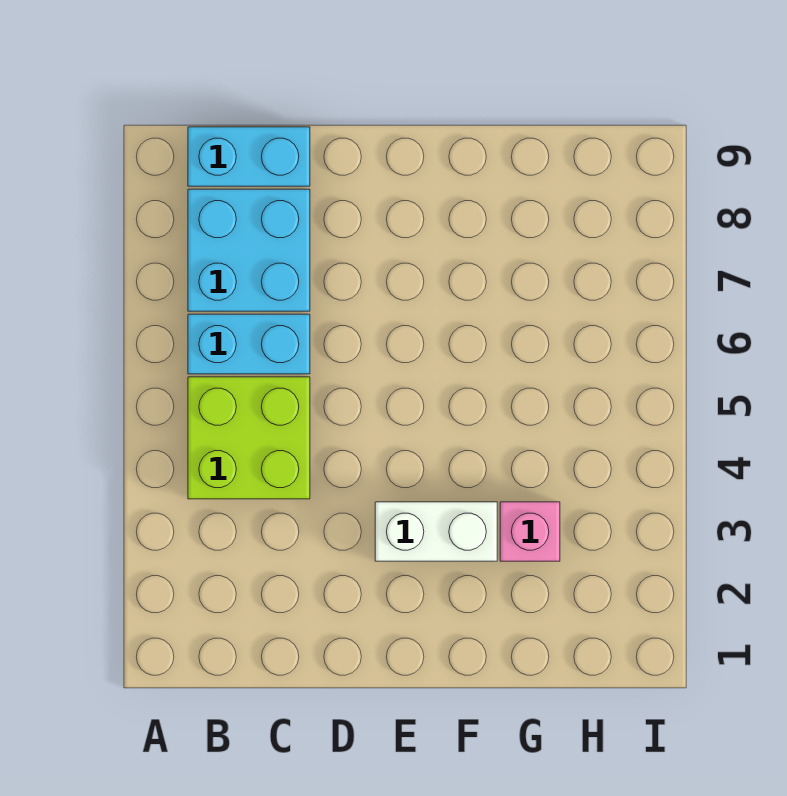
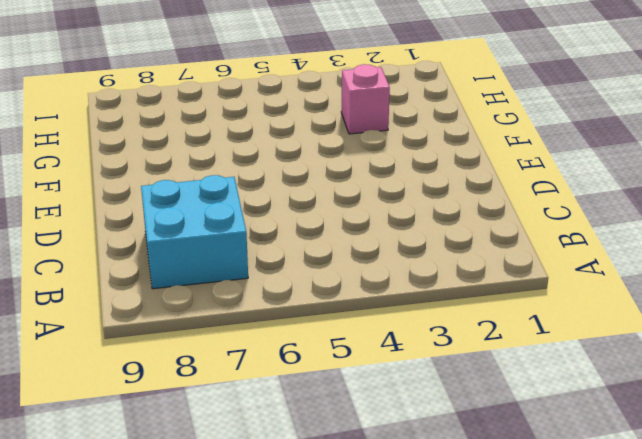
none -> lime 2x2 brick [188,377,310,499]
none -> cyan 1x2 brick [188,314,310,374]

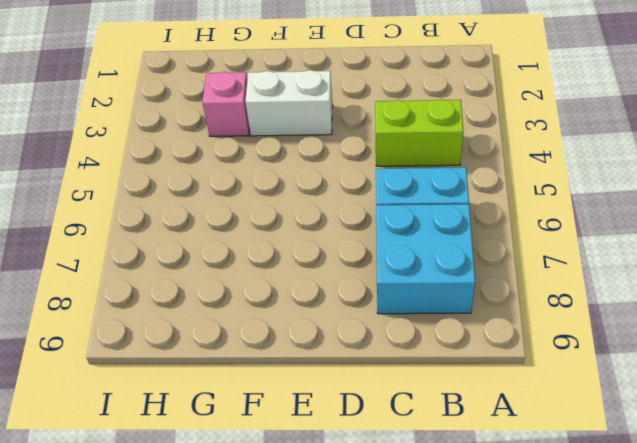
lime 1x2 brick [375,99,463,166] -> lime 2x2 brick [188,377,310,499]
none -> cyan 1x2 brick [188,127,310,186]

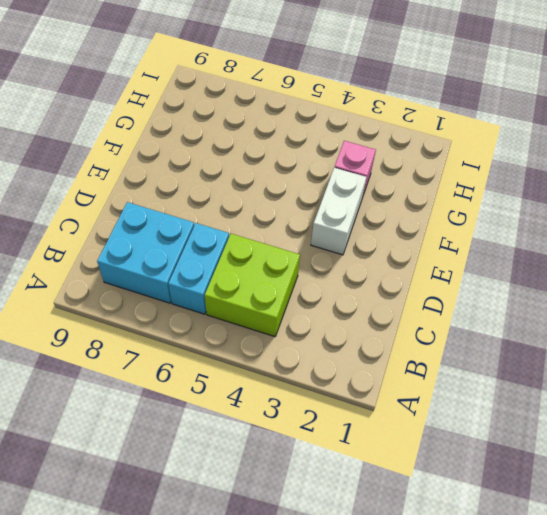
none -> cyan 1x2 brick [188,127,310,186]

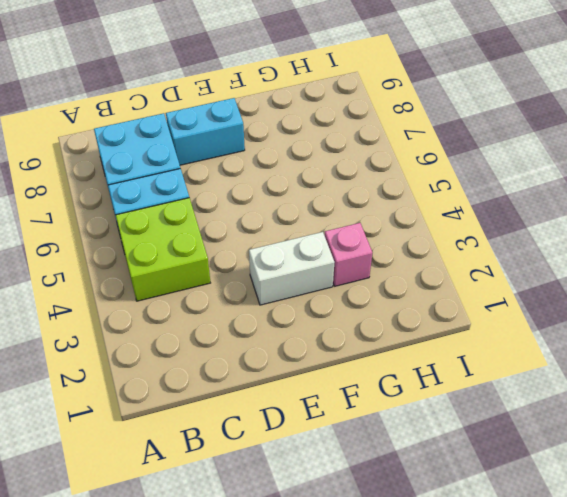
cyan 1x2 brick [166,98,245,165] -> cyan 1x2 brick moved to [188,127,310,186]

